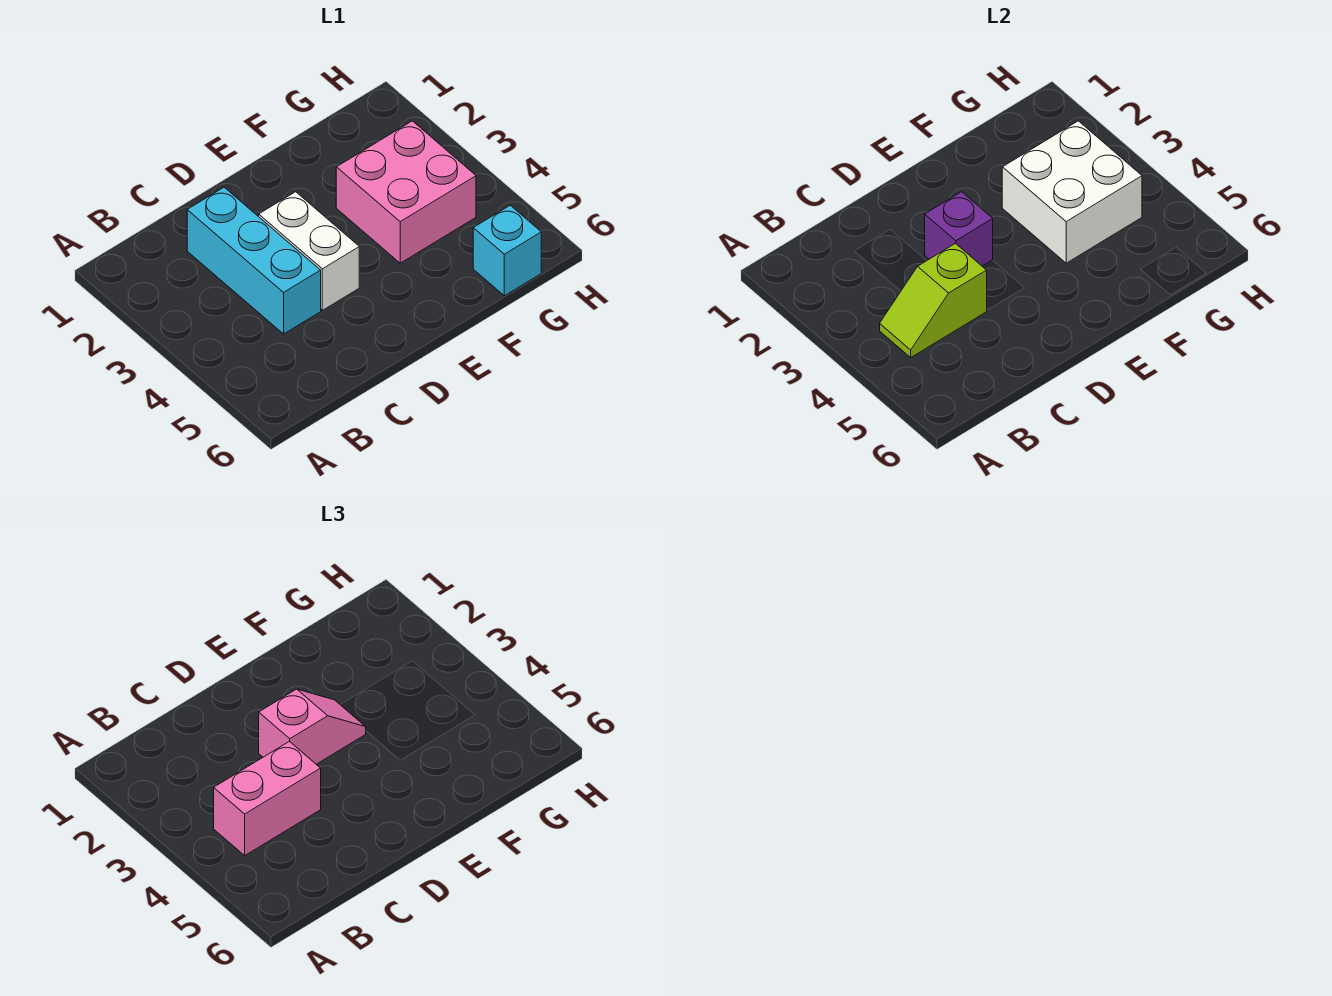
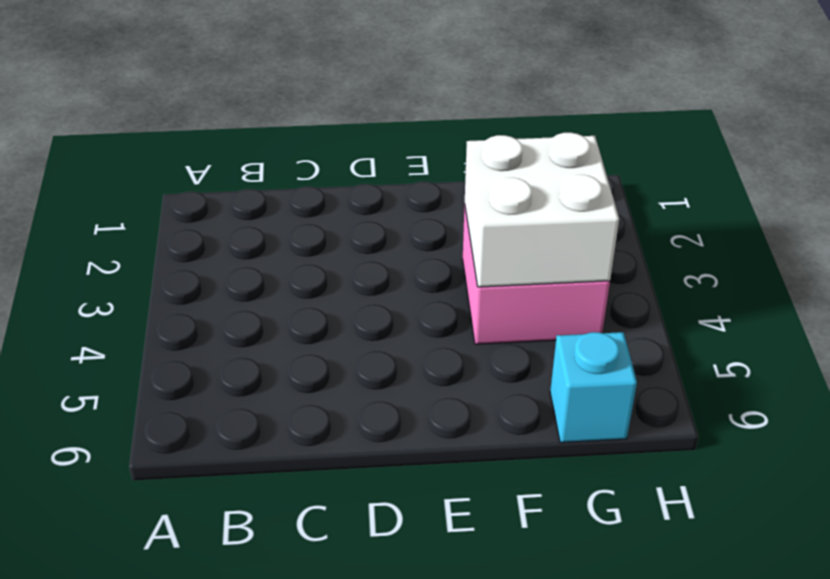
none -> cyan 1x3 brick [187,187,321,334]
none -> white 1x2 brick [259,192,359,310]

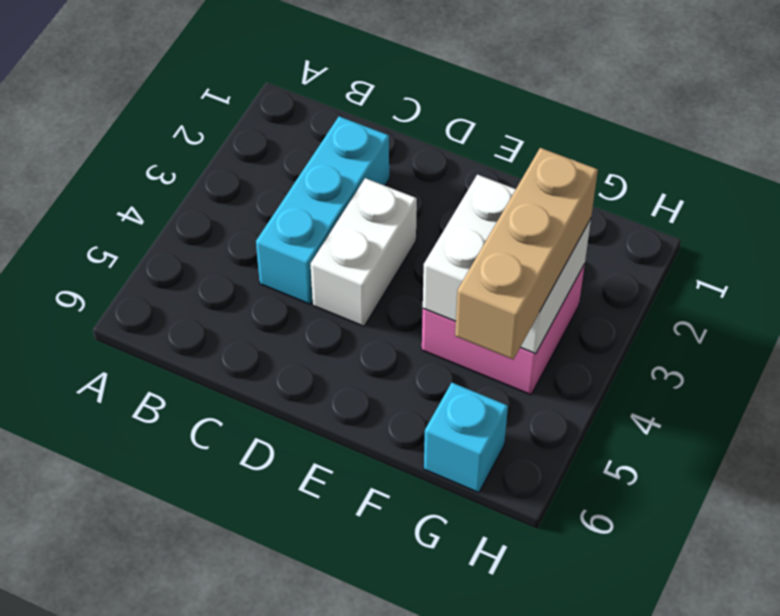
tan 1x3 brick [455,148,598,359] -> none
none -> lime 1x2 slope [880,243,987,357]
none -> purple 1x1 brick [925,192,993,266]

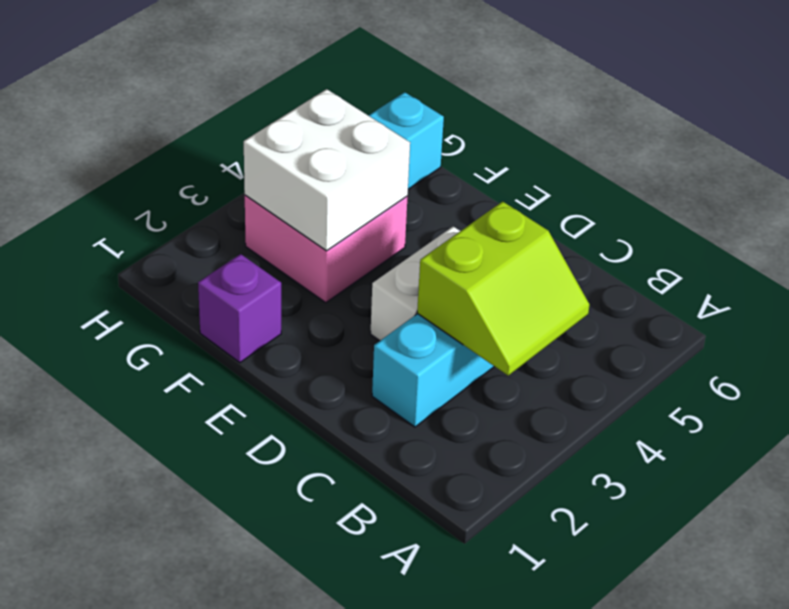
lime 2x2 slope [417,201,589,375] -> lime 1x2 slope [880,243,987,357]
purple 1x1 brick [198,254,281,363] -> purple 1x1 brick moved to [925,192,993,266]
none -> pink 1x2 brick [214,741,321,855]
none -> pink 1x2 slope [259,689,366,764]

